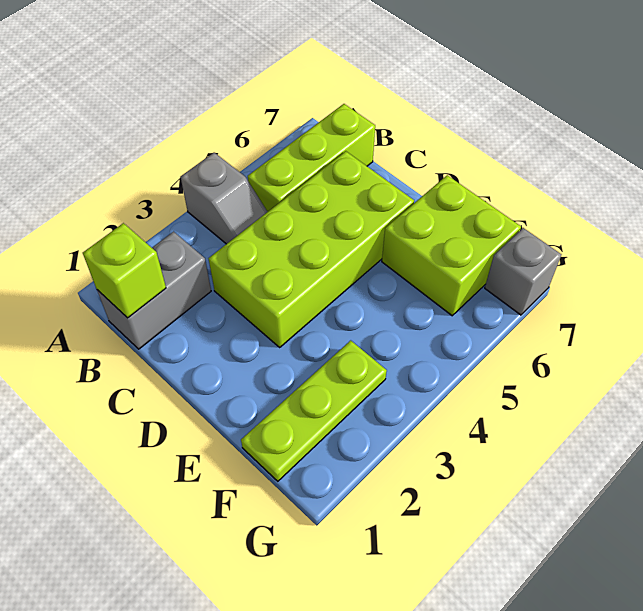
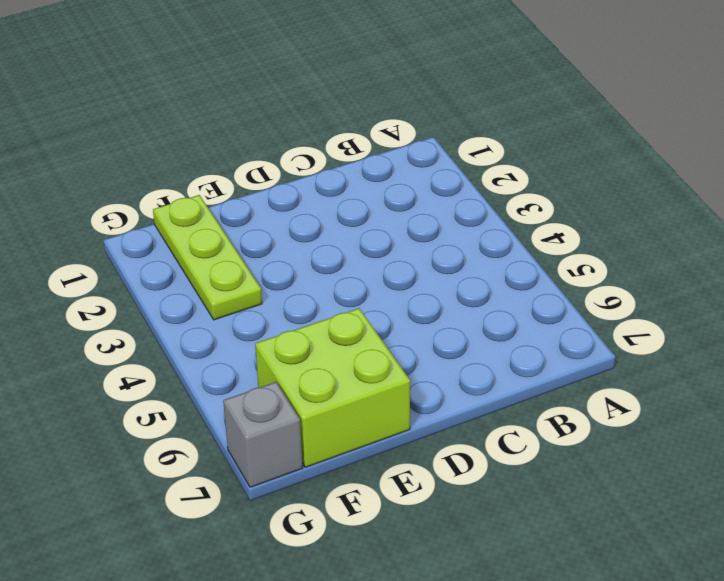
none -> grey 1x2 slope [181,153,267,244]
none -> grey 1x2 brick [97,232,211,349]

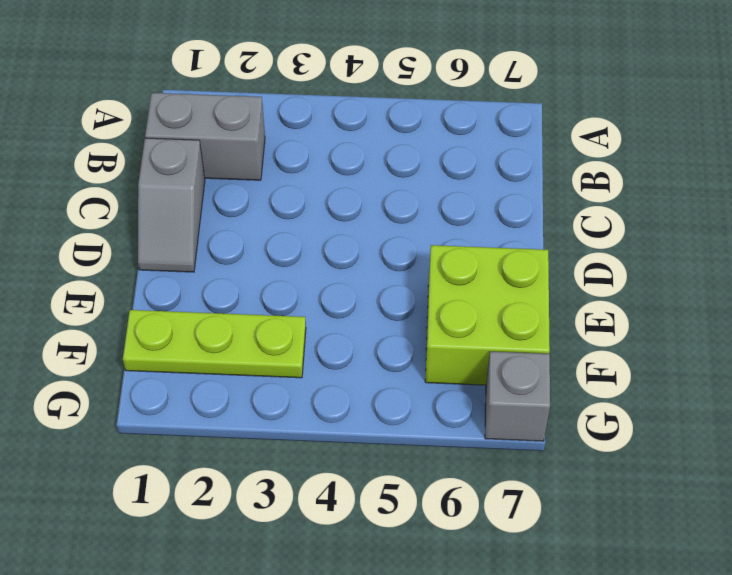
grey 1x2 slope [138,138,205,272] -> grey 1x2 slope moved to [181,153,267,244]
none -> lime 1x3 brick [248,104,375,212]
none -> lime 2x4 brick [209,151,414,347]

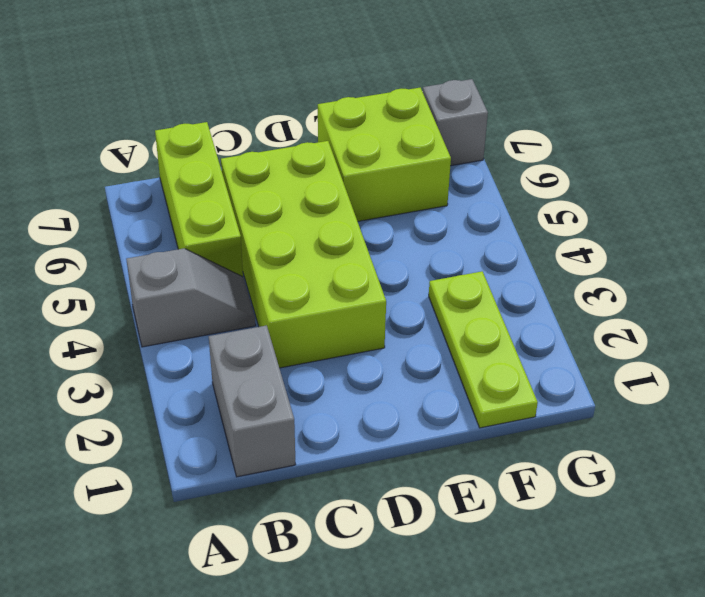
none -> lime 1x1 brick [83,223,166,318]

